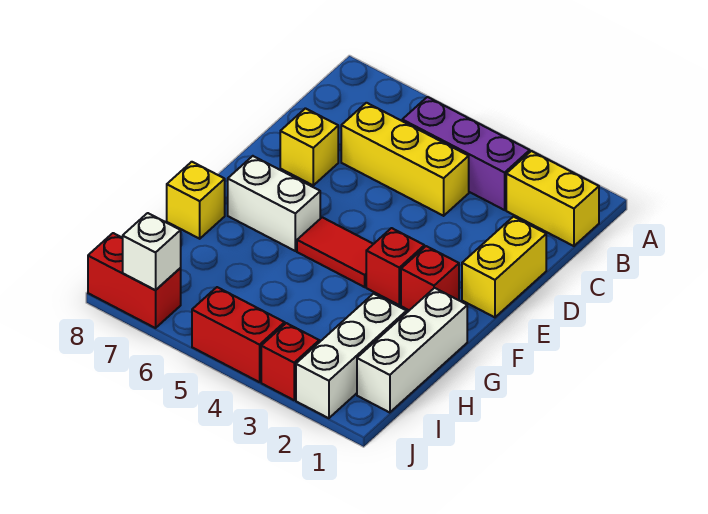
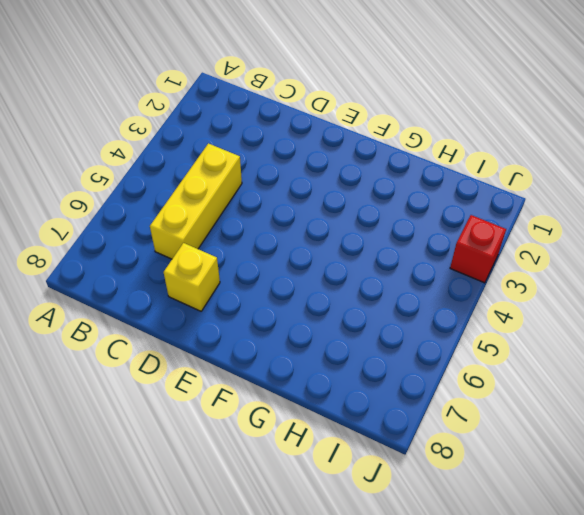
none -> yellow 1x2 brick [506,151,599,246]
none -> purple 1x3 brick [402,97,530,210]
none -> yellow 1x2 brick [462,217,546,317]

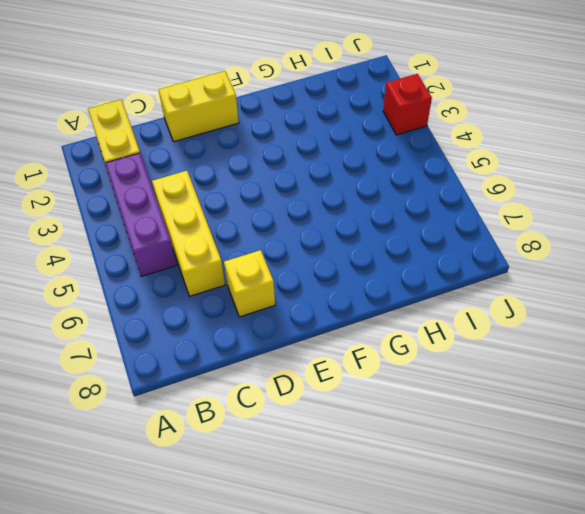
none -> red 1x1 brick [401,246,459,310]
none -> red 1x1 brick [366,228,424,305]
none -> red 1x2 tile [297,217,373,287]

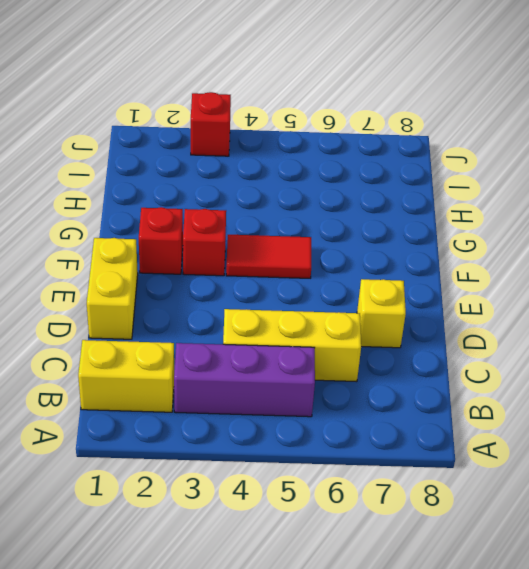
none -> white 1x2 brick [228,156,320,251]
none -> white 1x3 brick [357,288,467,413]
none -> yellow 1x1 brick [167,162,225,239]

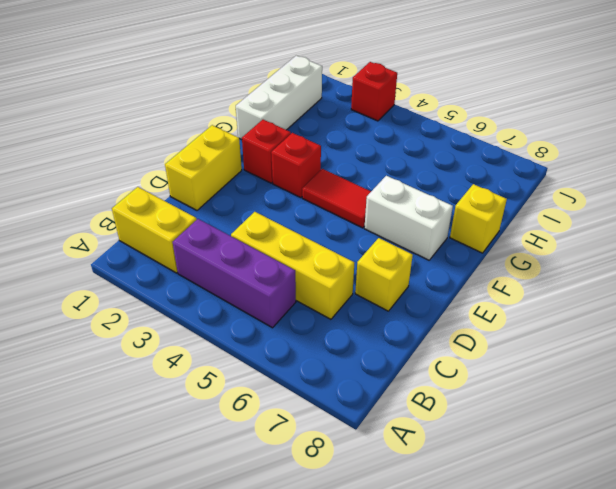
none -> white 1x3 brick [296,294,407,418]
none -> red 1x2 brick [192,287,285,382]
none -> red 1x2 brick [88,233,181,328]

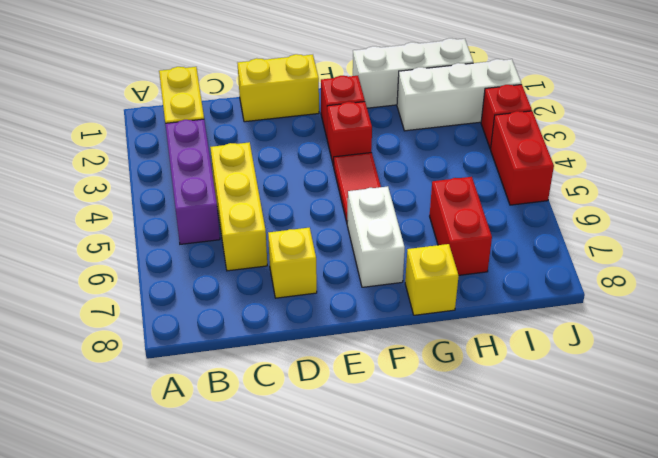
red 1x2 brick [430,177,492,275] -> red 1x2 brick moved to [88,233,181,328]
none -> white 1x1 brick [123,213,181,290]

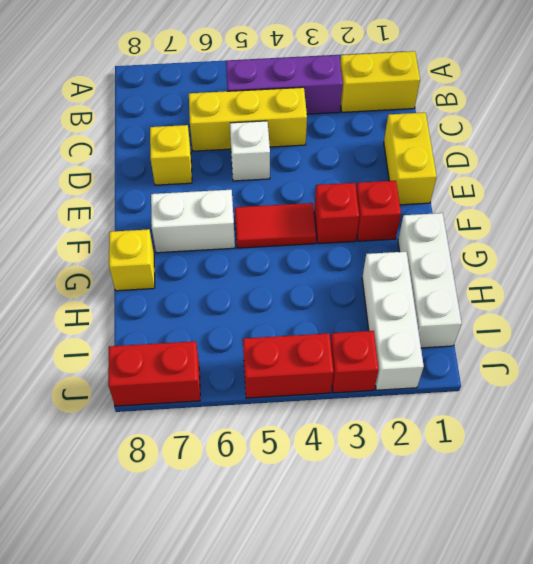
white 1x1 brick [230,121,270,181] -> white 1x1 brick moved to [123,213,181,290]

